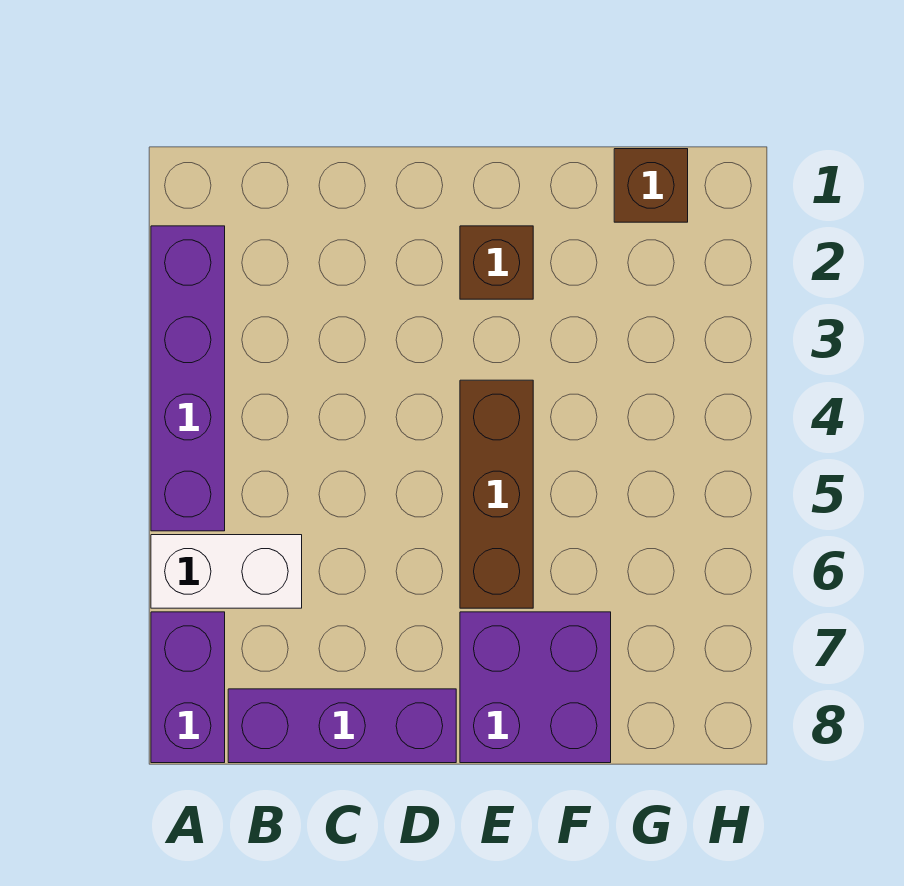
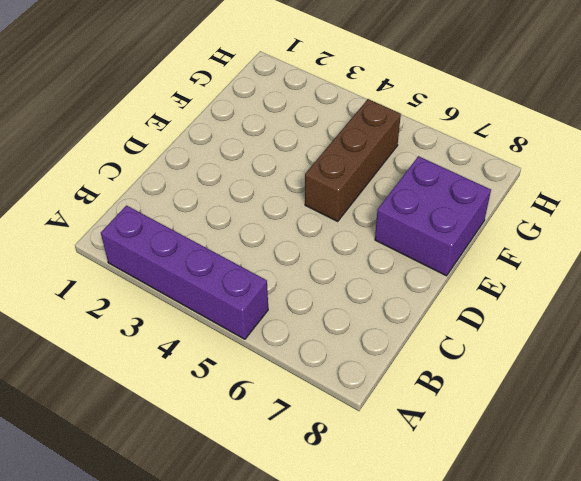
brown 1x3 brick [305,99,401,221] -> brown 1x3 brick turned to [460,380,533,608]
none -> white 1x2 brick [151,535,302,608]
none -> purple 1x2 brick [151,612,225,763]

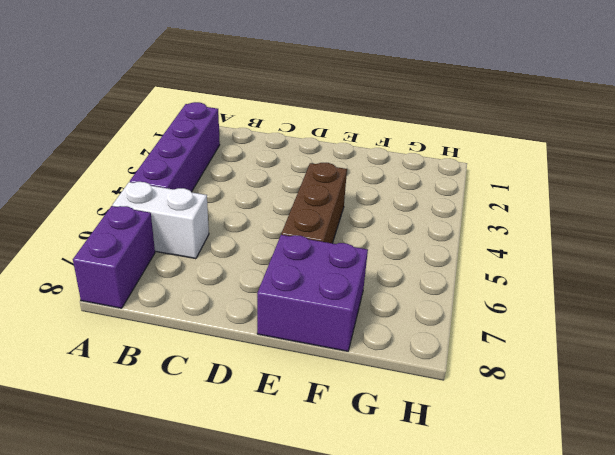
none -> purple 1x3 brick [228,689,456,763]
none -> brown 1x1 brick [460,226,533,299]

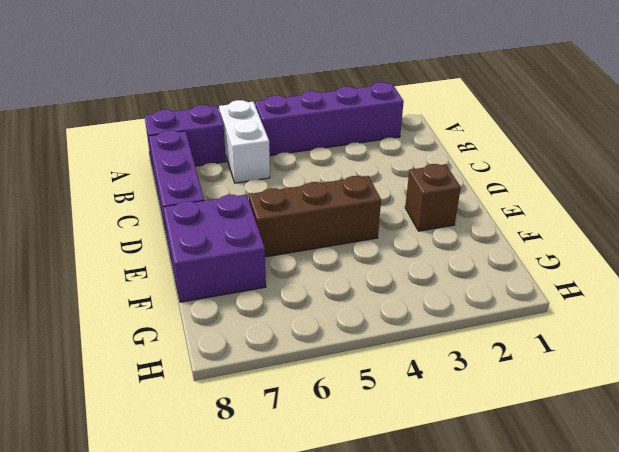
none -> brown 1x1 brick [614,149,688,222]

